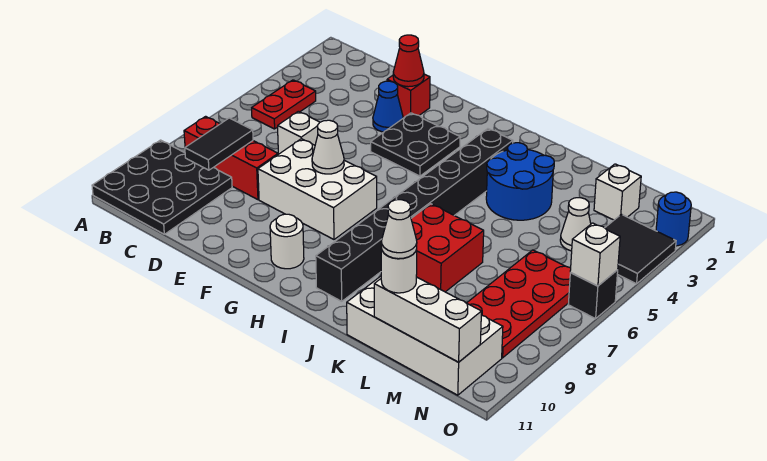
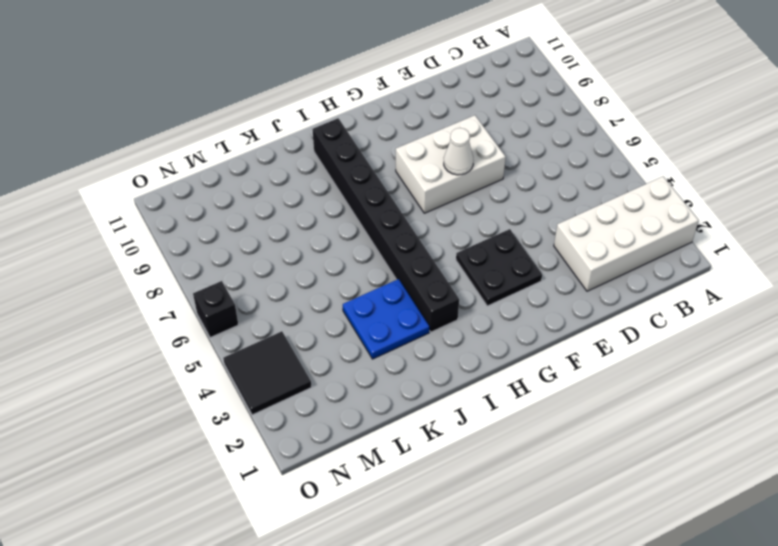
white 2x4 brick [554,177,699,291] -> white 2x4 brick moved to [347,276,503,395]
blue 2x2 plate [343,279,429,359] -> blue 2x2 round brick [486,143,554,220]
none -> black 3x3 plate [92,140,232,234]
none -> red 1x2 plate [252,80,316,129]
none -> red 1x3 brick [184,116,278,200]

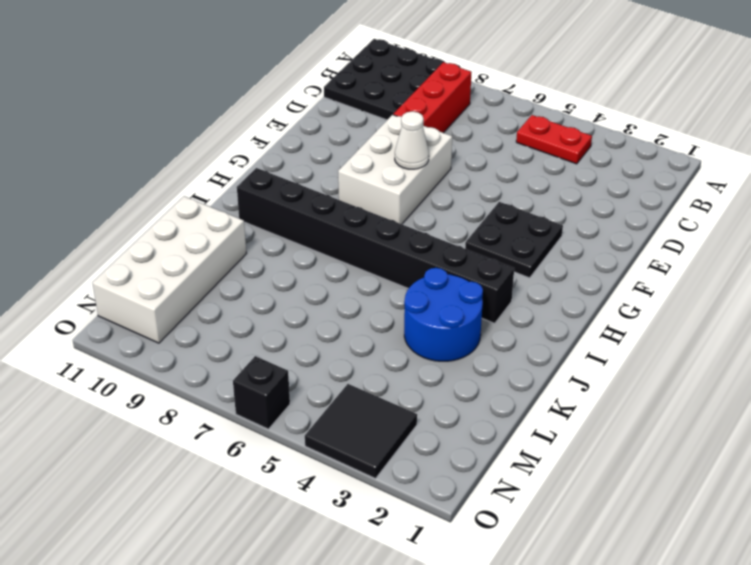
none -> white 1x1 brick [278,111,320,154]
none -> red 1x1 brick [387,74,430,118]
none -> blue 1x1 cone [373,81,403,132]

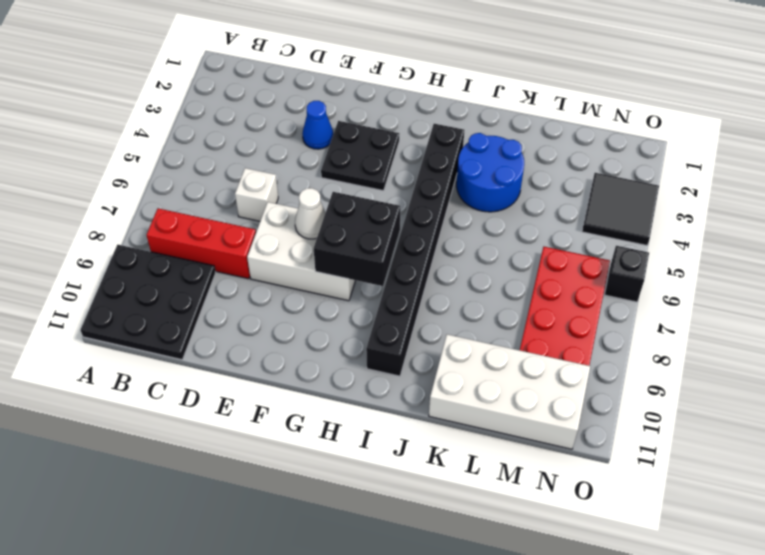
black 2x2 brick [314,192,400,286] -> none
none -> red 1x2 plate [252,80,316,129]
none -> red 1x1 brick [387,74,430,118]
none -> white 1x1 round brick [270,214,304,269]

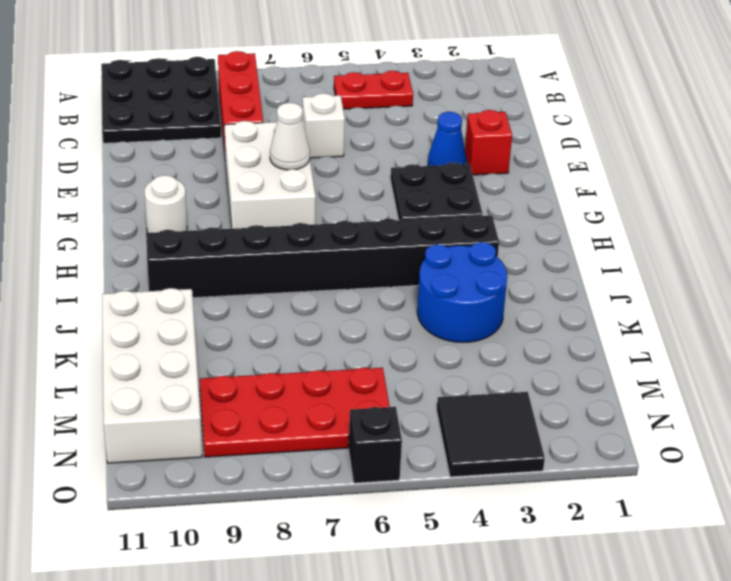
none -> red 2x2 brick [411,204,484,292]
none -> white 1x1 brick [594,164,641,220]
none -> white 1x1 cone [560,198,591,251]

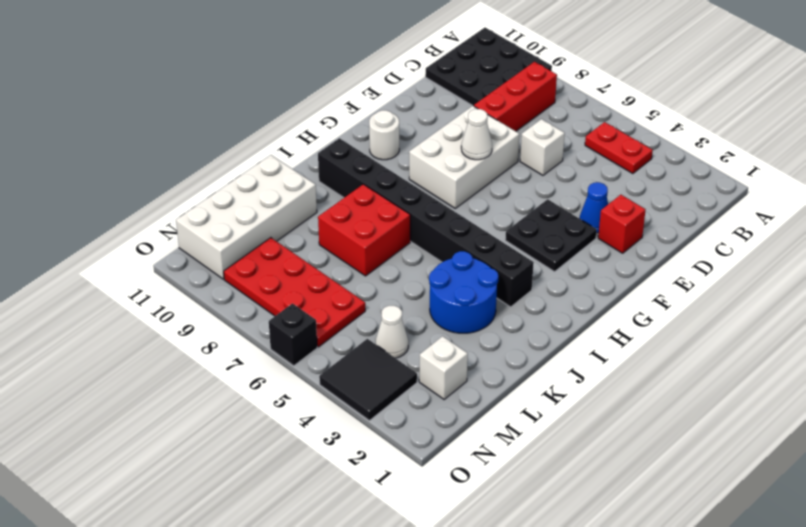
none -> blue 1x1 round brick [656,192,691,246]
none -> black 1x2 tile [185,118,253,170]
none -> red 1x1 cone [393,35,424,87]

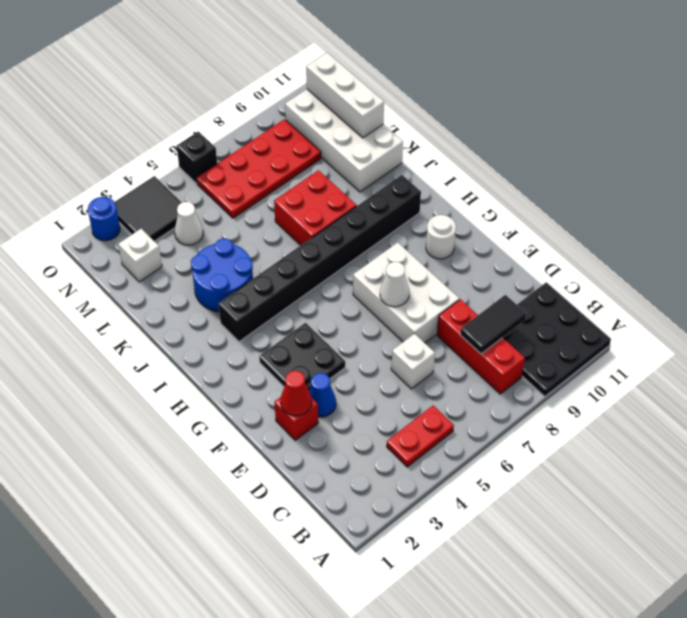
none -> white 1x1 brick [570,223,620,286]
none -> white 1x1 round brick [381,248,417,293]
none -> white 1x1 cone [381,200,417,259]

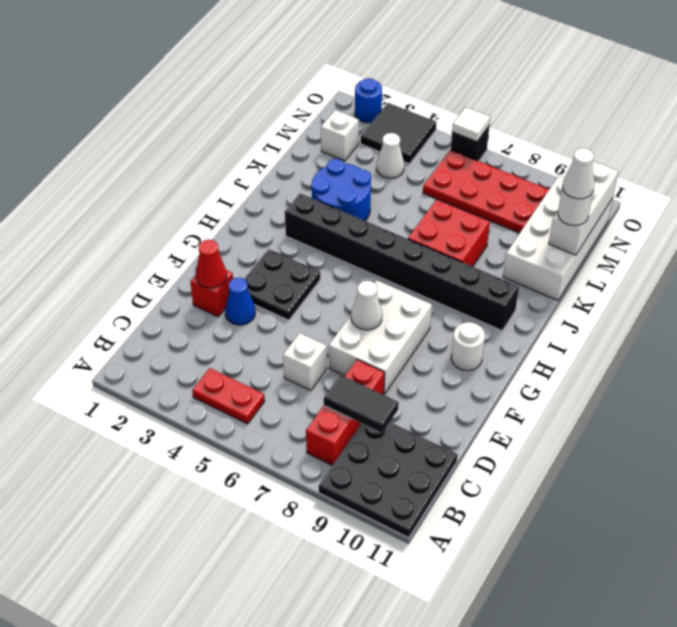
white 1x1 tile [452,107,490,142] -> white 1x1 brick [570,223,620,286]

